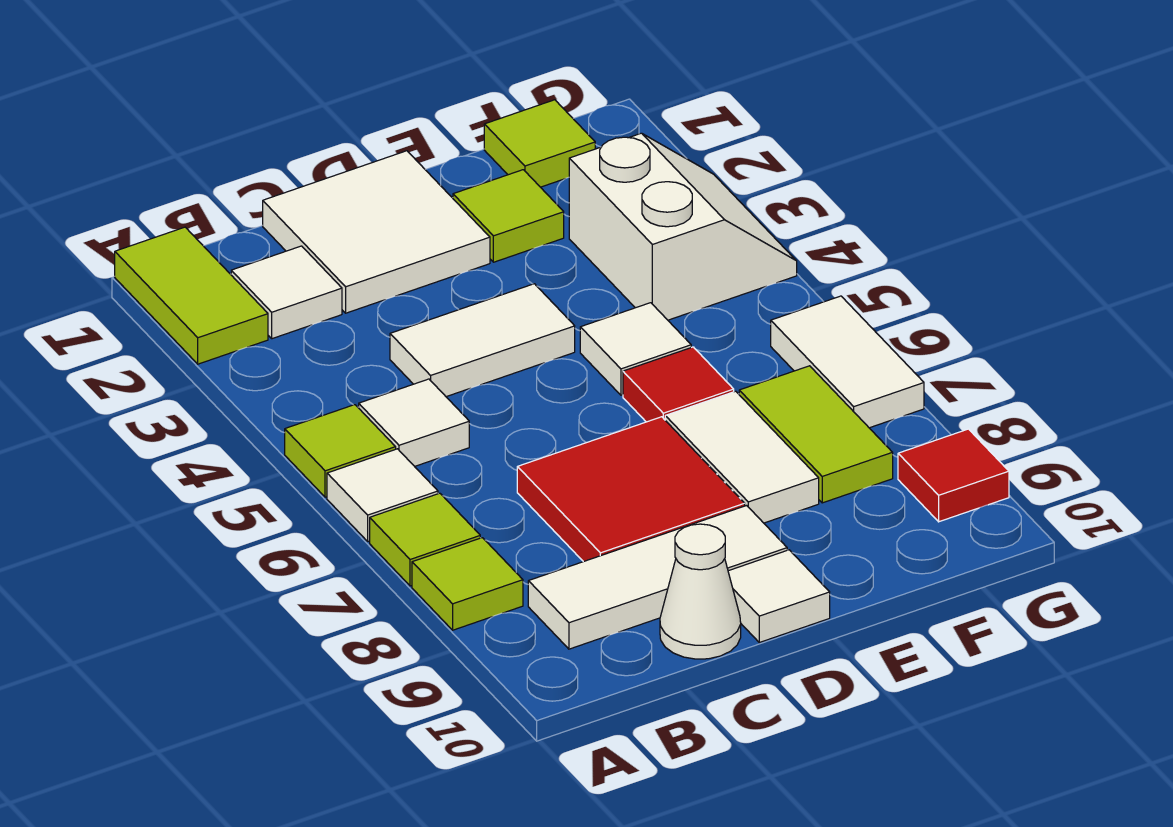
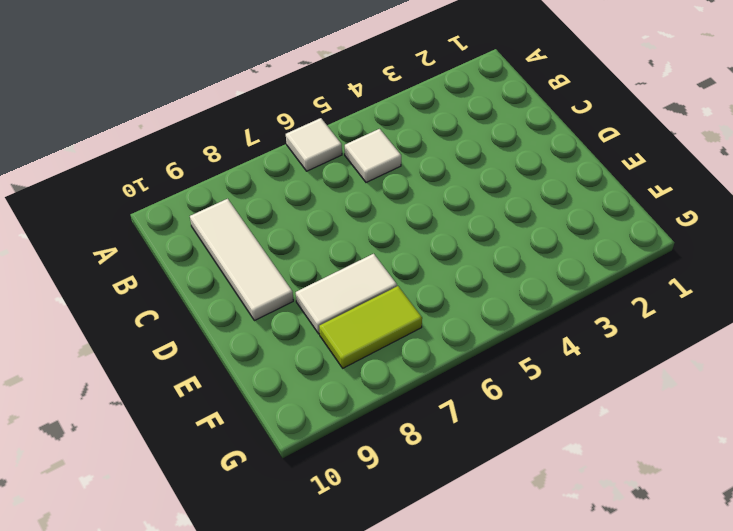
none -> lime 1x2 tile [115,227,268,364]
none -> lime 1x1 tile [285,405,396,497]
none -> lime 1x1 tile [370,493,480,586]

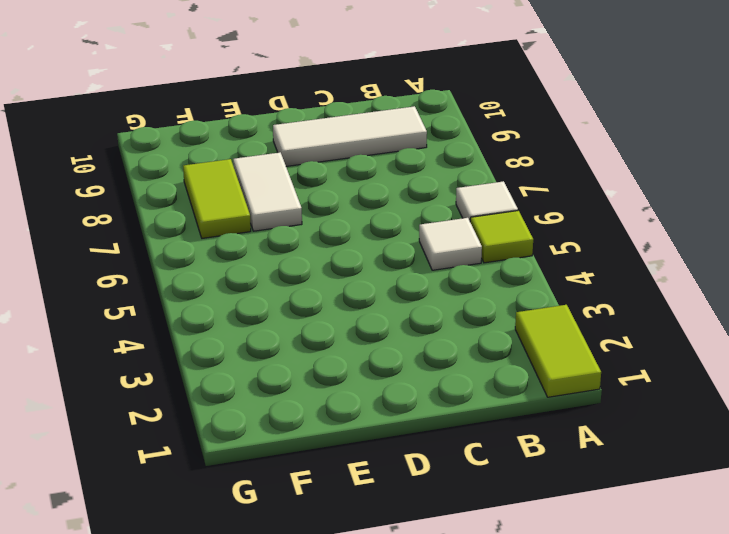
none -> lime 1x1 tile [370,493,480,586]
none -> lime 1x1 tile [412,538,523,630]
none -> white 1x1 tile [231,246,342,339]

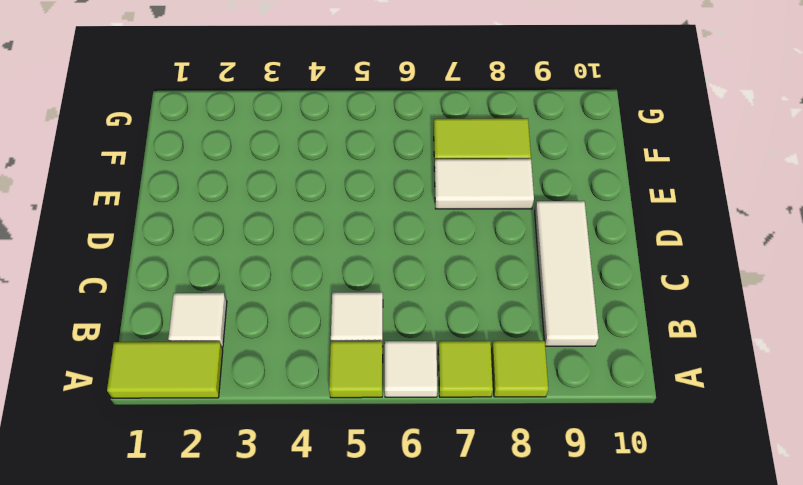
none -> white 2x2 tile [263,151,490,313]
none -> white 1x2 tile [390,284,575,397]
none -> red 2x2 tile [517,417,745,562]

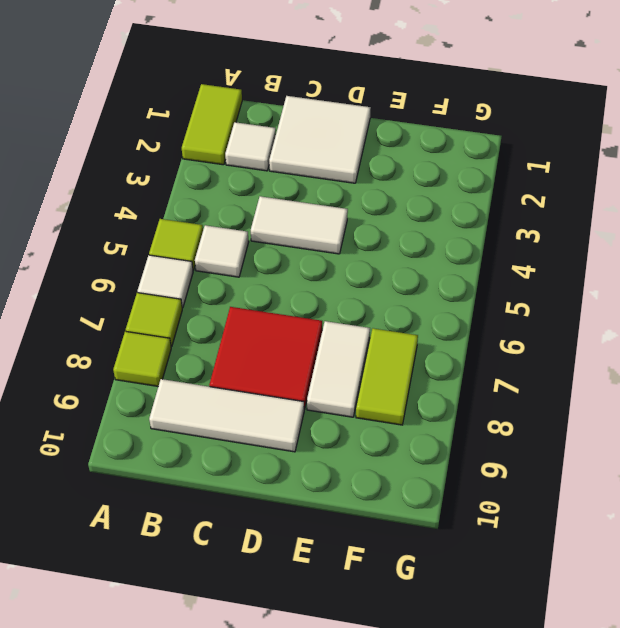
none -> white 1x1 cone [660,524,741,659]
none -> white 1x1 tile [728,550,830,642]
none -> lime 1x1 tile [453,170,564,262]

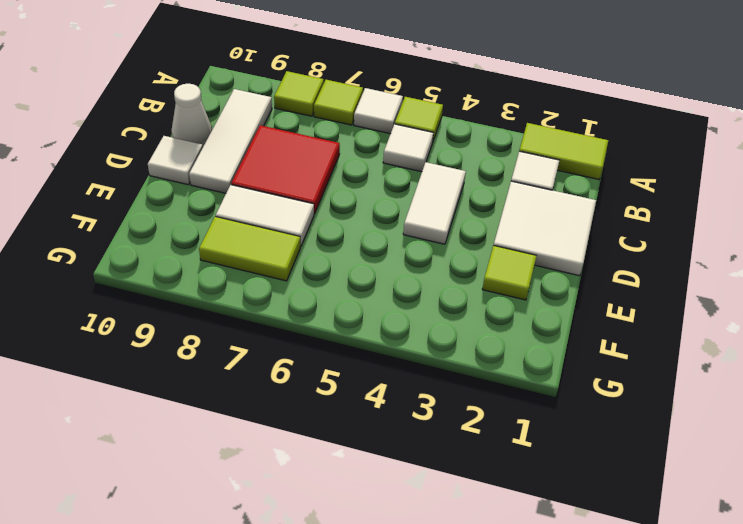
none -> white 1x1 tile [580,303,691,395]
none -> red 1x1 tile [623,347,734,422]
none -> lime 1x1 tile [484,100,595,187]

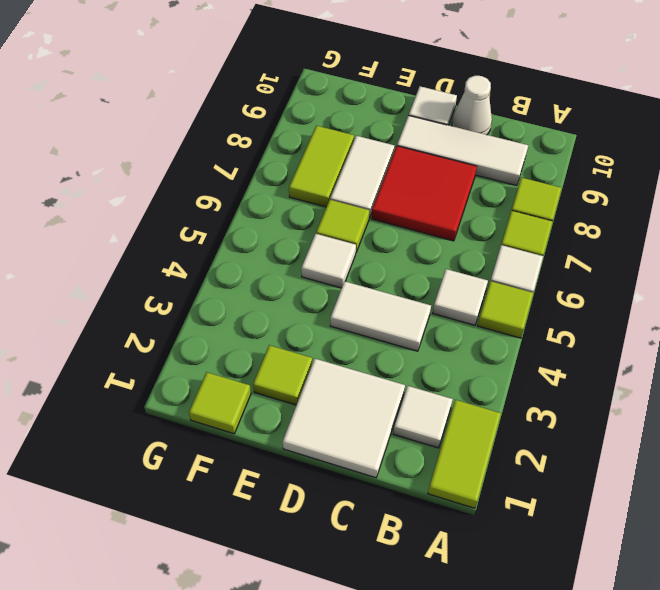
lime 1x1 tile [316,200,369,252] -> red 1x1 tile [623,347,734,422]
none -> white 2x2 slope [569,133,797,320]
none -> white 1x2 tile [771,296,924,428]
none -> red 1x1 tile [898,429,1009,522]

